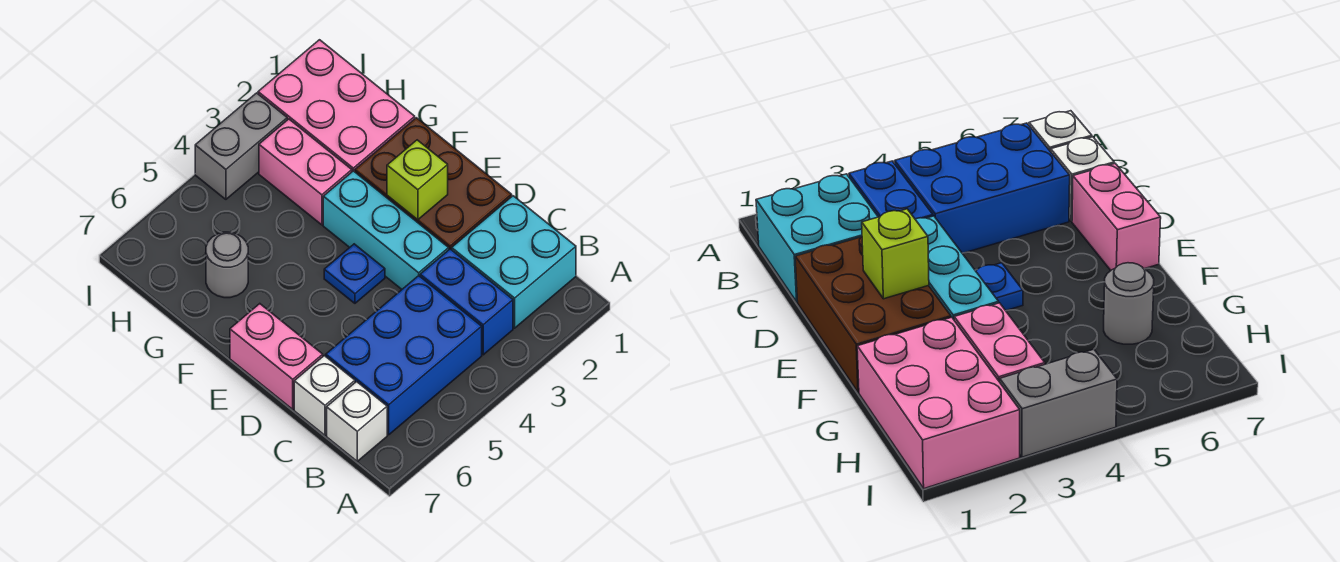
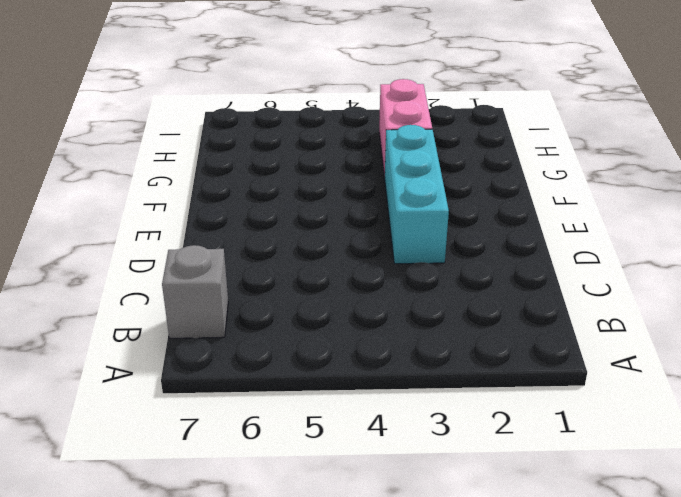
grey 1x1 brick [162,245,228,338] -> white 1x1 brick [327,382,387,461]
none -> cyan 2x2 brick [452,196,576,328]
none -> blue 1x2 brick [420,249,513,355]
none -> blue 2x3 brick [326,276,482,435]

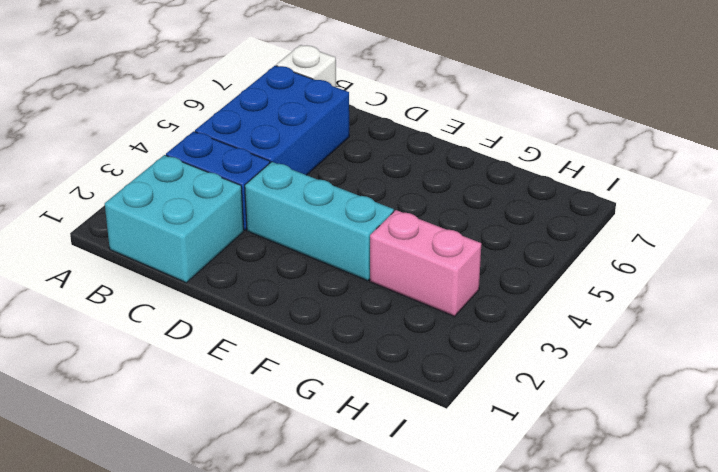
none -> white 1x1 brick [294,356,355,435]
none -> brown 2x3 brick [355,118,512,250]
none -> pink 1x2 brick [230,304,323,409]

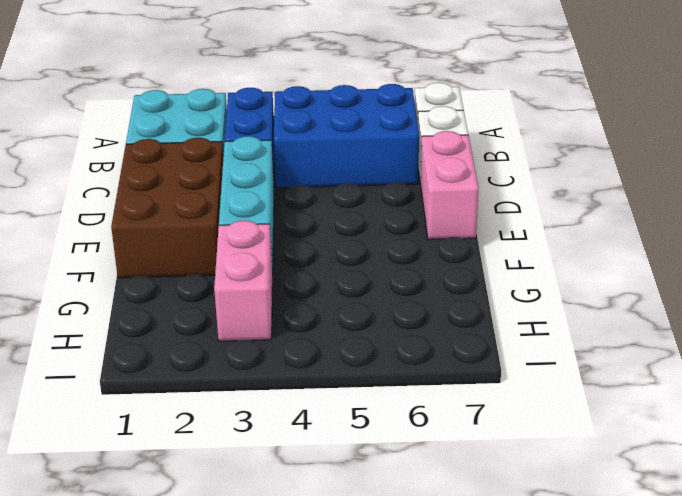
none -> blue 1x1 plate [324,244,385,303]
none -> pink 2x3 brick [258,40,415,172]
none -> grey 1x1 round brick [206,232,248,298]

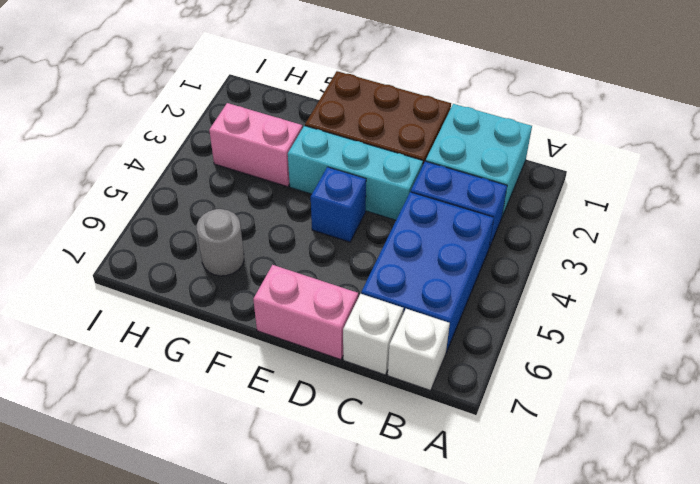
blue 1x1 brick [311,167,366,242] -> blue 1x1 plate [324,244,385,303]
none -> pink 2x3 brick [258,40,415,172]
none -> grey 1x2 brick [195,93,287,199]
none -> lime 1x1 brick [387,140,448,220]

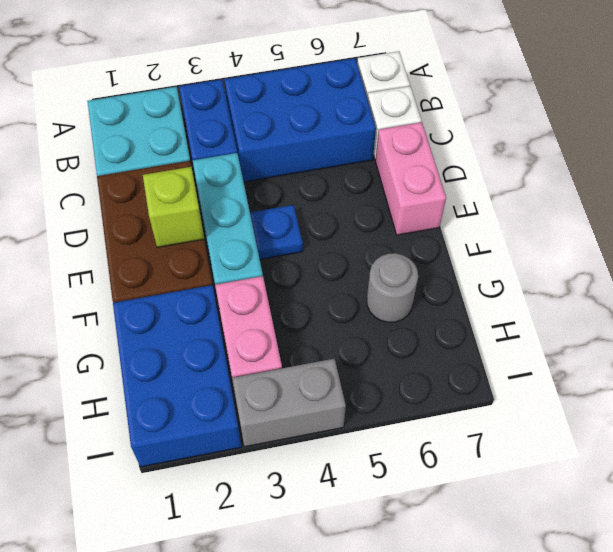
blue 2x3 brick [113,285,242,467] -> pink 2x3 brick [258,40,415,172]

